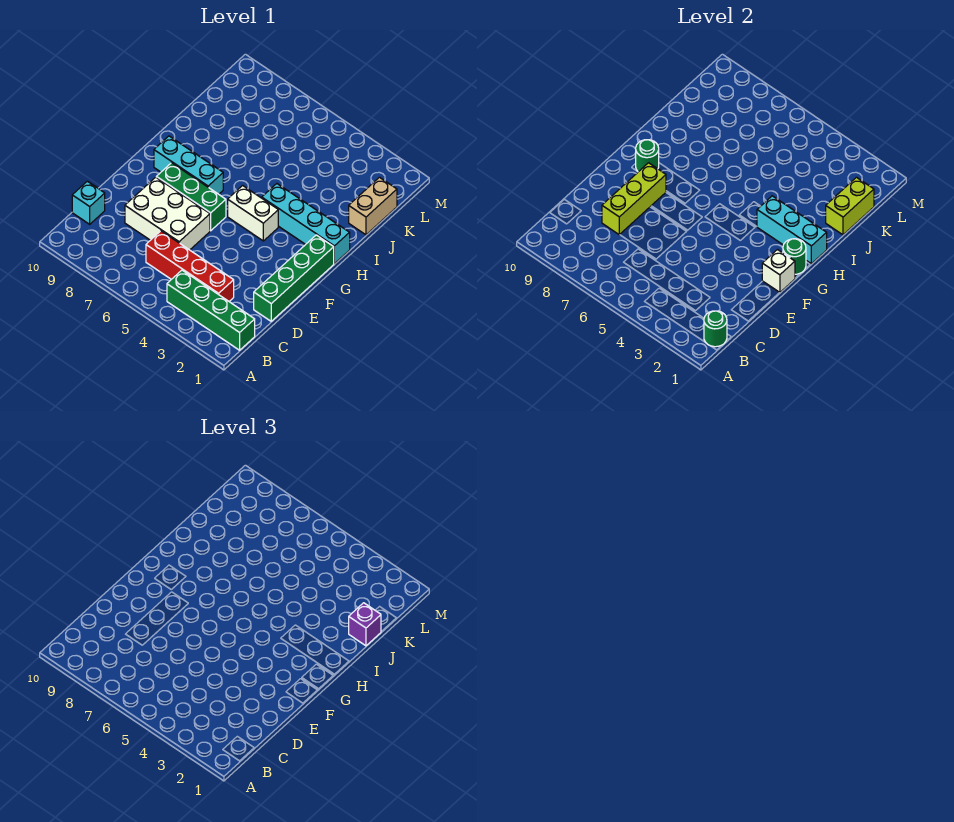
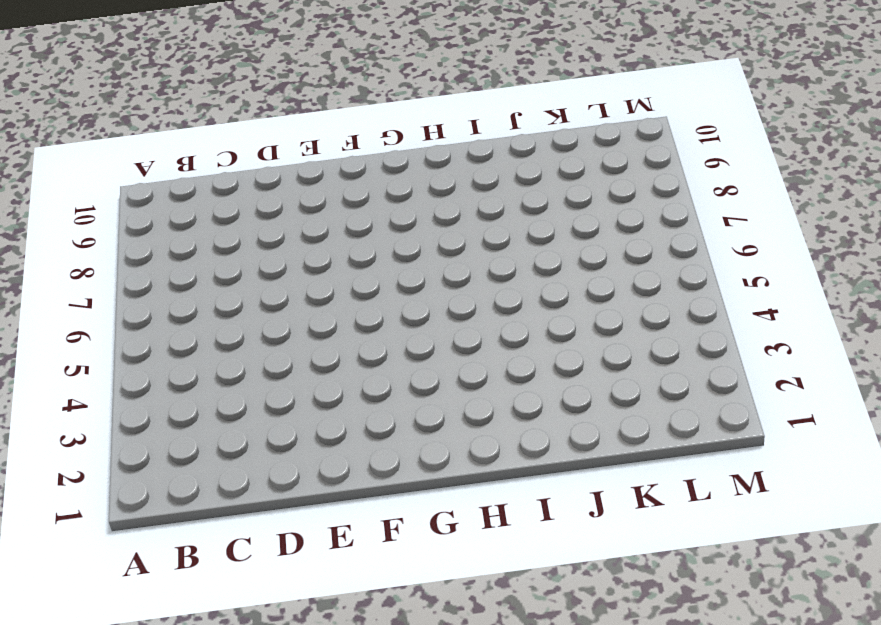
none -> green 1x4 brick [167,270,255,350]
none -> red 1x4 brick [146,231,234,301]
none -> cyan 1x1 brick [72,181,105,224]

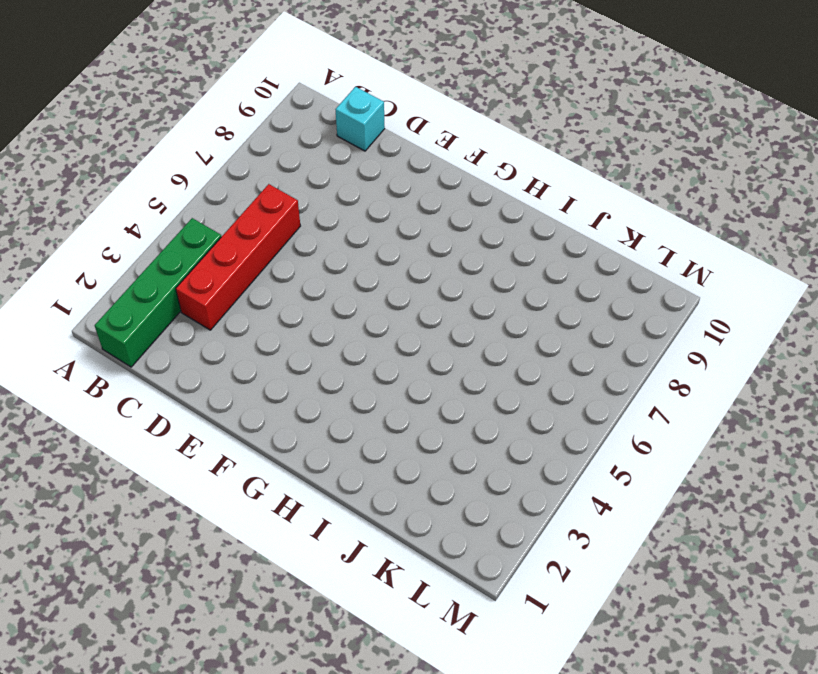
none -> green 1x4 brick [254,235,334,321]
none -> white 2x3 brick [125,177,210,250]
none -> green 1x3 brick [156,163,226,231]

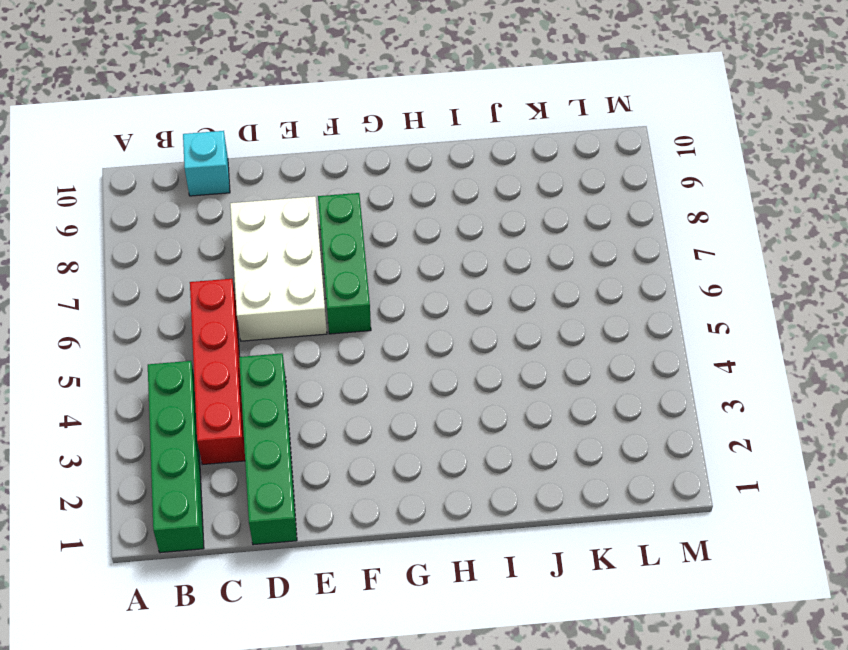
green 1x4 brick [239,353,297,545] -> green 1x4 brick turned to [254,235,334,321]
none -> white 1x2 brick [228,186,278,241]
none -> cyan 1x3 brick [154,136,223,194]
none -> cyan 1x4 brick [262,184,350,264]

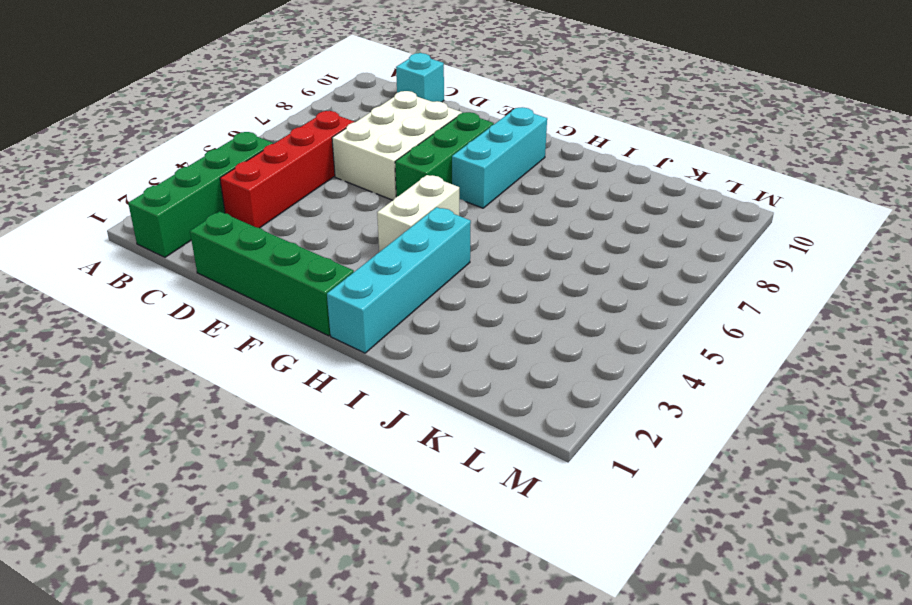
none -> tan 1x2 brick [349,177,397,235]
none -> green 1x1 round brick [704,311,727,347]
none -> lime 1x3 brick [602,163,666,235]

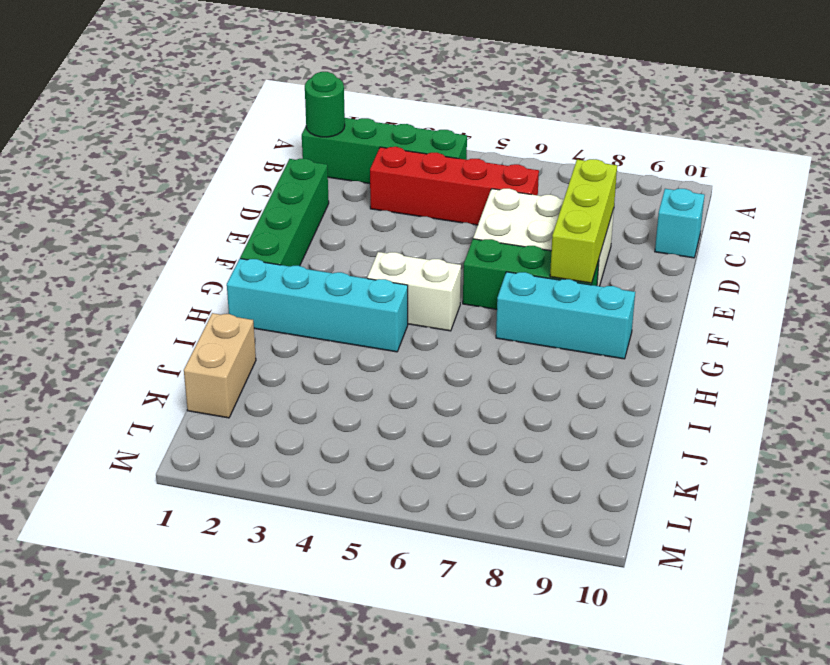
none -> white 1x1 brick [762,250,795,293]
none -> green 1x1 round brick [783,239,806,274]
none -> green 1x1 round brick [636,140,659,172]

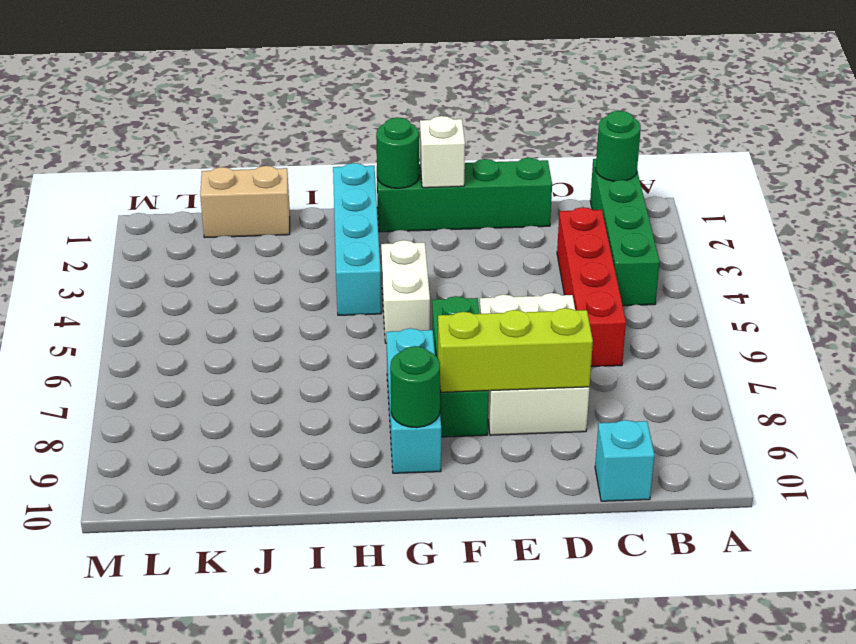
none -> cyan 1x3 brick [757,196,827,264]
none -> lime 1x2 brick [826,177,874,235]
none -> purple 1x1 brick [349,603,381,646]

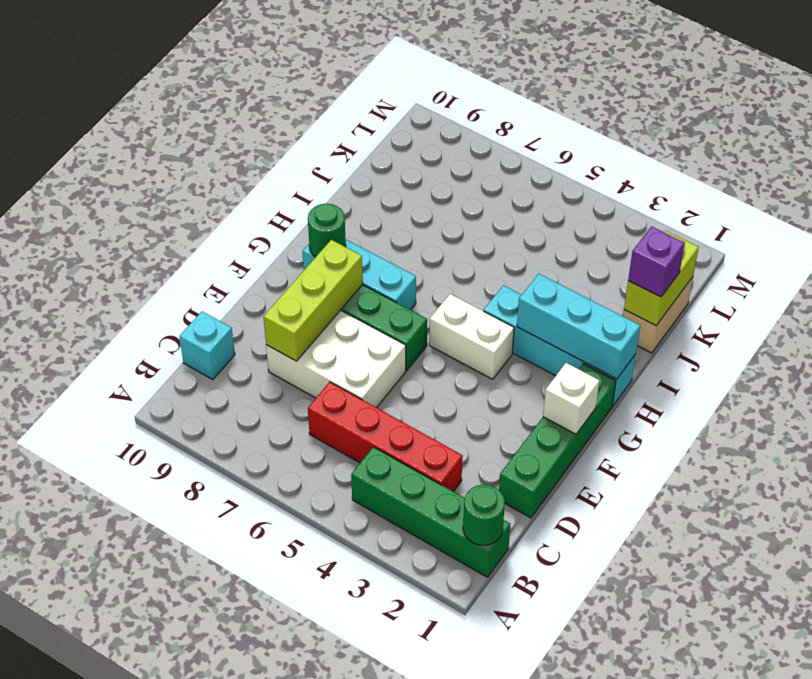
none -> green 1x1 round brick [783,239,806,274]

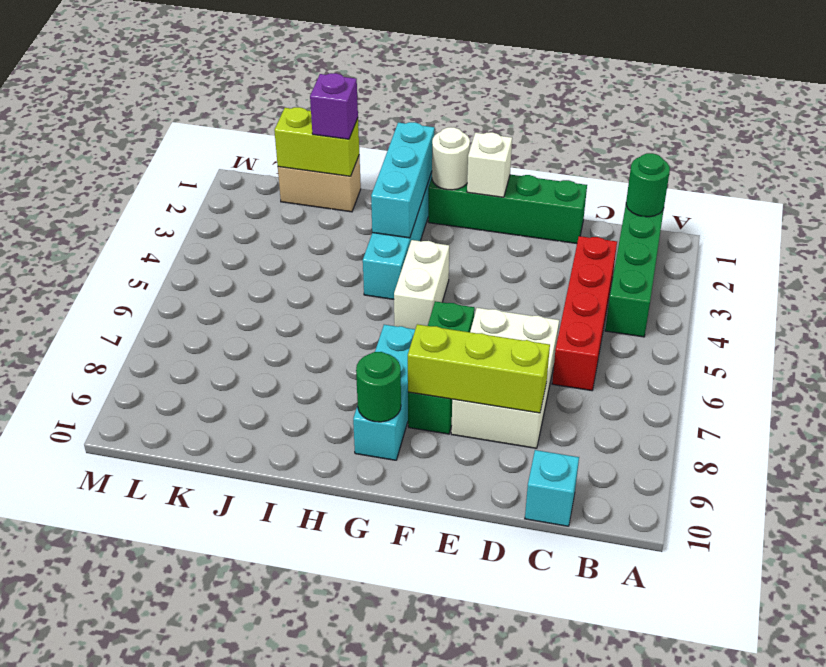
white 1x1 round brick [432,127,470,190] -> green 1x1 round brick [783,239,806,274]

